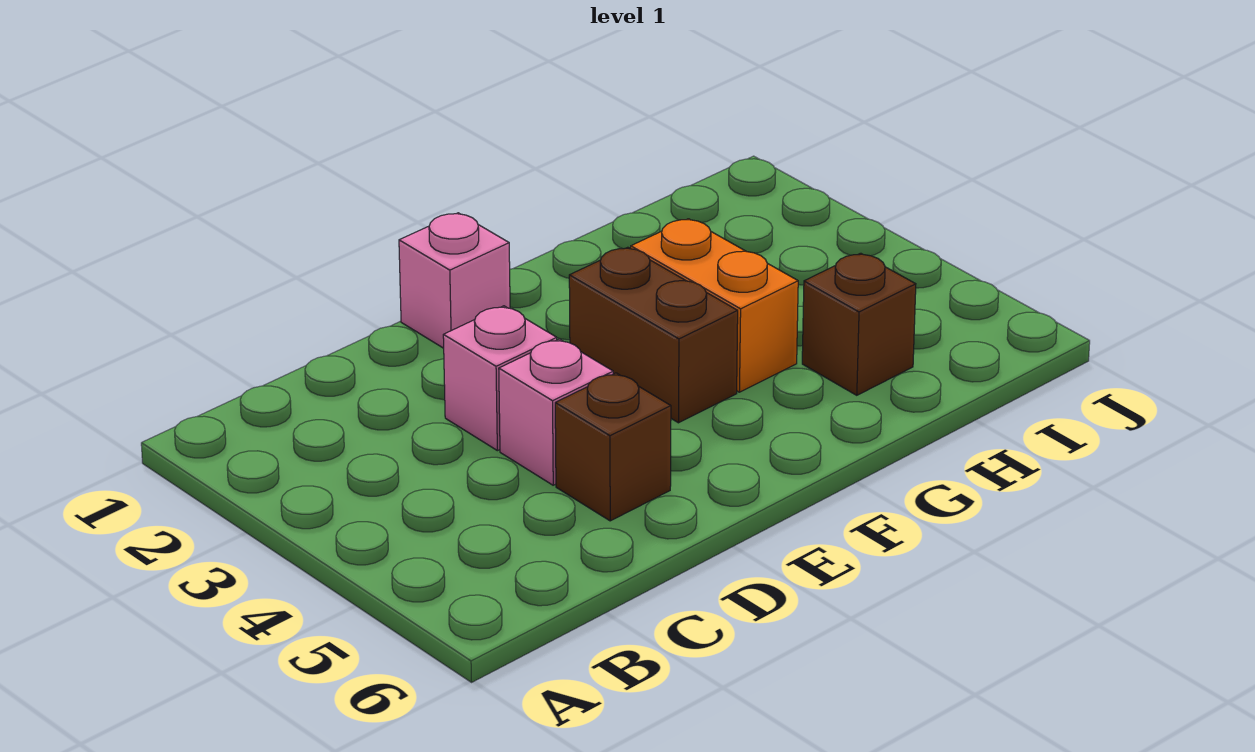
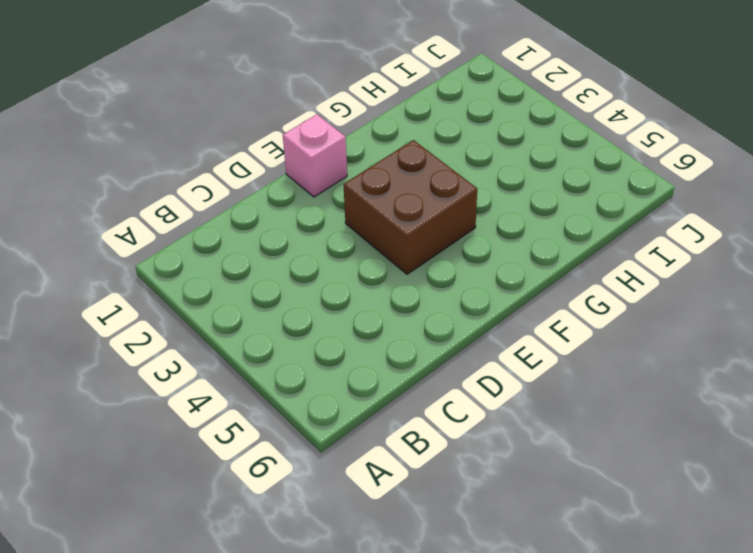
brown 2x2 brick [343,140,477,274] -> brown 1x2 brick [569,247,738,423]
none -> pink 1x1 brick [443,306,557,451]
none -> pink 1x1 brick [499,339,613,485]

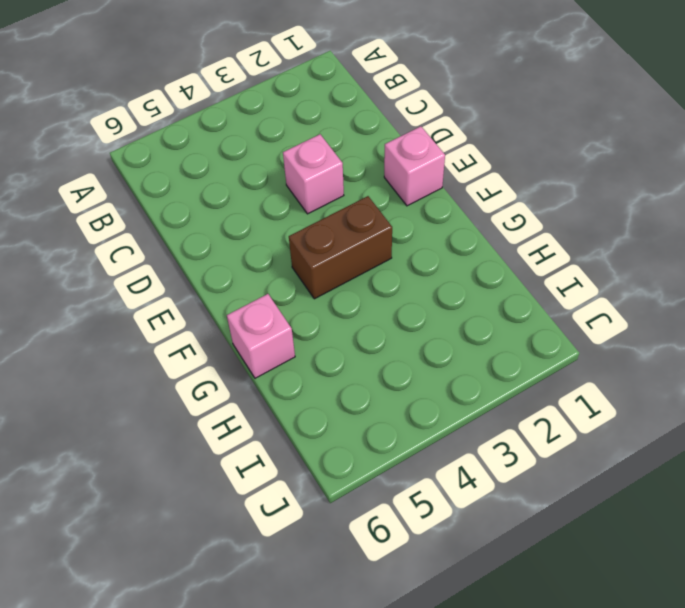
pink 1x1 brick [227,294,295,378] -> pink 1x1 brick moved to [499,339,613,485]
none -> brown 1x1 brick [555,373,671,521]
none -> orange 1x2 brick [631,219,798,392]

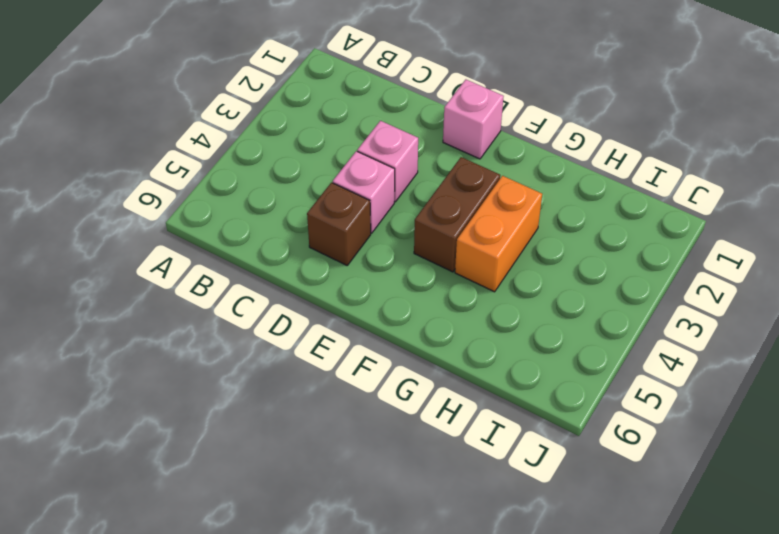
none -> brown 1x1 brick [802,253,916,395]

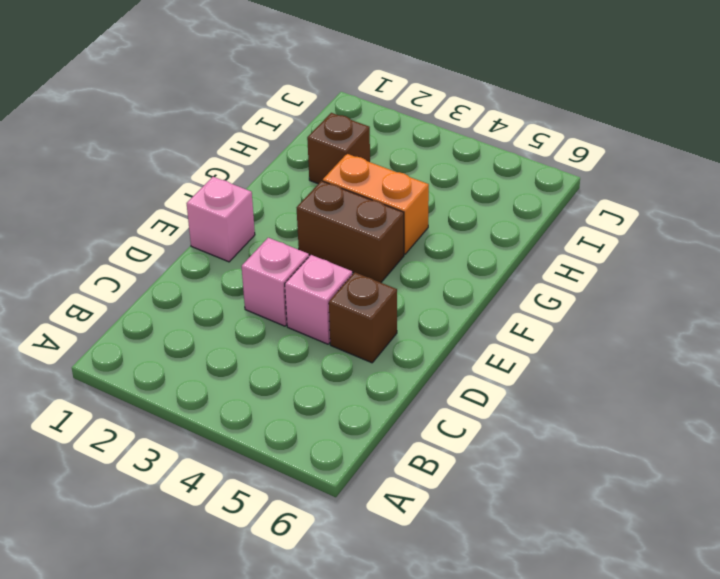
brown 1x1 brick [307,113,370,184] -> brown 1x1 brick moved to [802,253,916,395]

